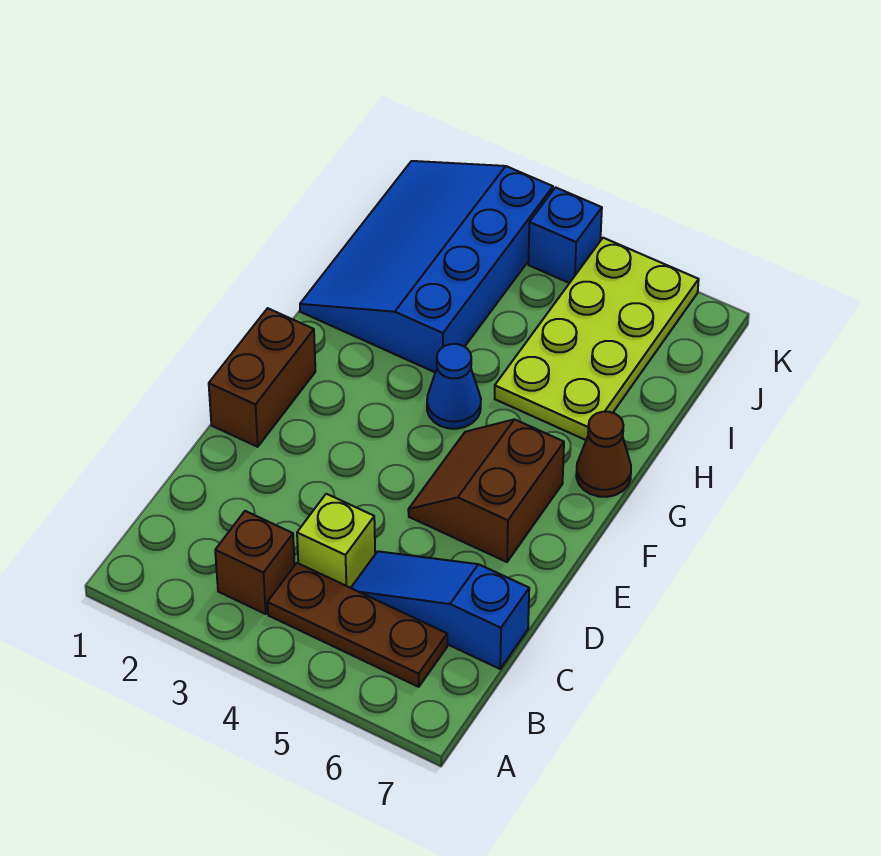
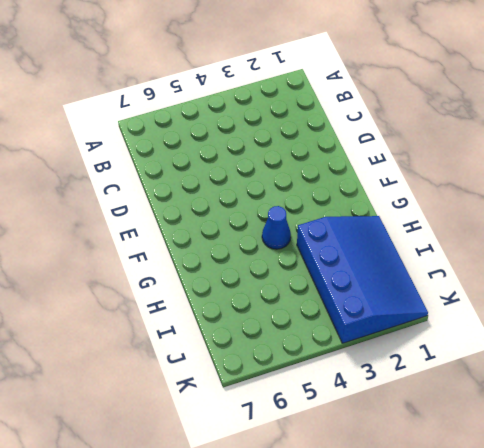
none -> brown 1x1 brick [215,511,295,614]
none -> brown 1x3 plate [268,563,447,687]

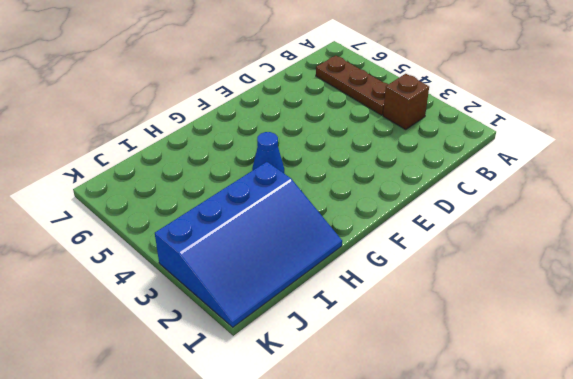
none -> lime 1x1 brick [297,494,375,588]
none -> blue 1x3 slope [351,551,529,669]

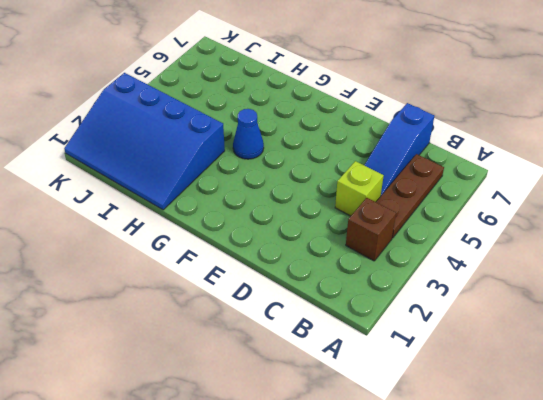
none -> brown 1x2 brick [209,308,315,447]
none -> brown 2x2 slope [408,419,564,562]

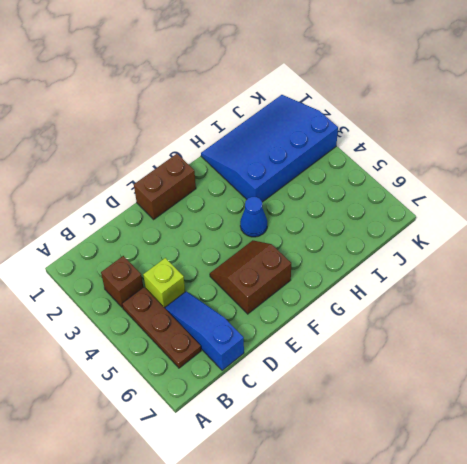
none -> brown 1x1 cone [576,412,631,497]
none -> lime 2x4 plate [495,238,699,440]

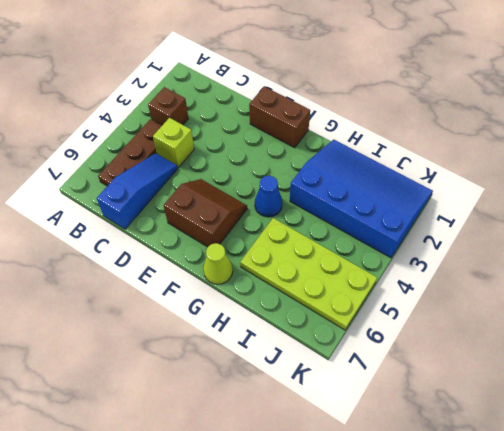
lime 1x1 cone [203,243,233,284] -> brown 1x1 cone [576,412,631,497]
none -> blue 1x1 brick [528,187,602,283]

